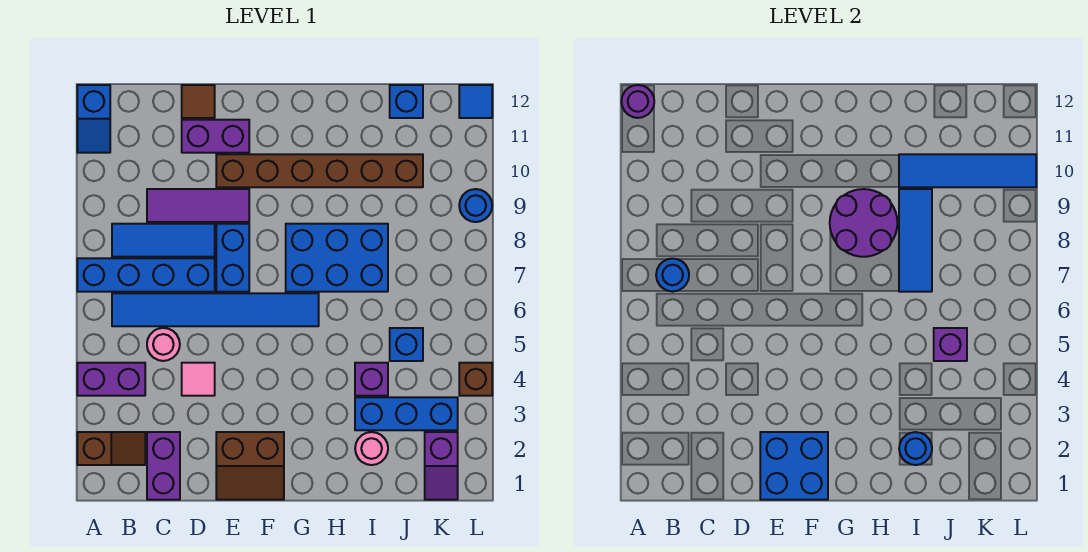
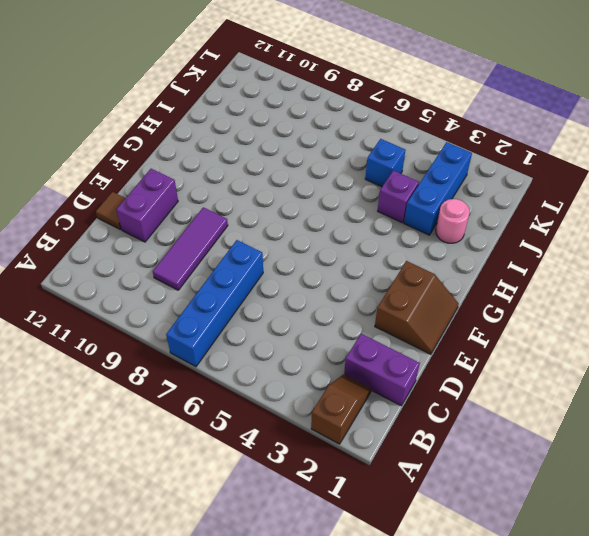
none -> purple 1x2 brick [77,363,145,396]
none -> blue 1x2 slope [77,85,110,153]
none -> blue 1x6 tile [112,293,319,326]
none -> blue 1x3 tile [112,224,215,257]

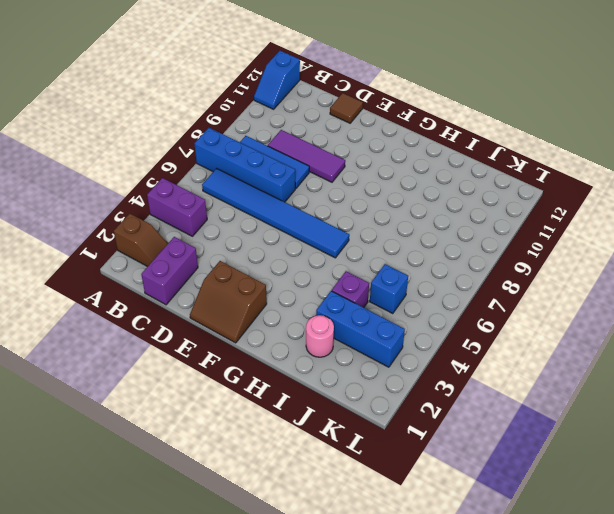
none -> pink 1x1 round brick [147,328,180,361]
none -> pink 1x1 tile [182,363,215,396]
none -> purple 1x2 brick [182,120,249,153]
none -> blue 1x2 brick [216,224,249,292]

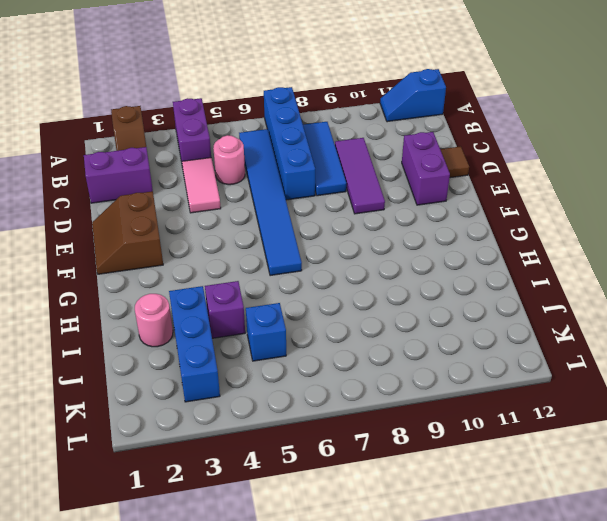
pink 1x2 tile [182,158,221,213] -> pink 1x1 tile [182,363,215,396]
none -> blue 1x2 brick [216,224,249,292]
none -> brown 1x6 brick [216,154,423,187]
none -> blue 2x3 brick [286,224,388,292]
none -> blue 1x1 brick [390,85,423,118]

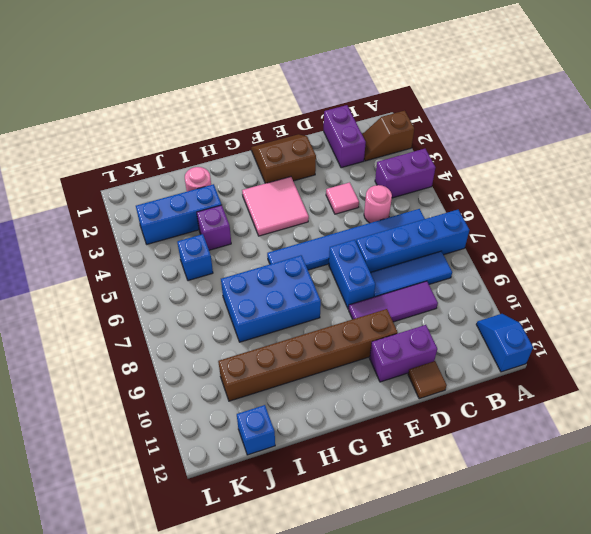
pink 2x2 tile [242,177,309,236] -> none
none -> purple 1x2 slope [425,432,458,500]
none -> brown 1x1 brick [459,363,492,396]
none -> blue 1x1 round brick [459,189,492,222]
none -> blue 1x1 tile [459,85,492,118]

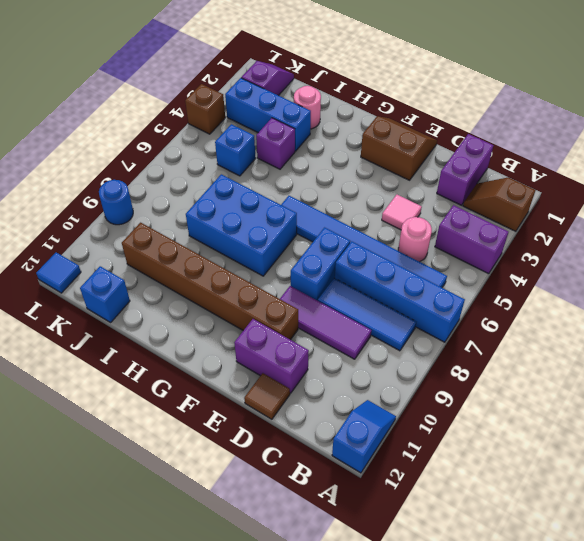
none -> purple 1x1 round brick [621,85,654,118]
none -> blue 1x1 round brick [656,259,689,292]
none -> blue 2x2 brick [760,432,828,500]
none -> purple 2x2 round brick [830,189,897,257]

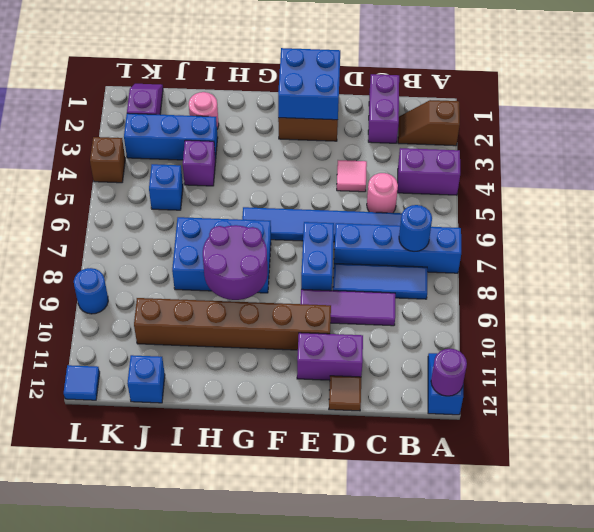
none -> blue 1x1 round brick [899,432,932,465]
none -> blue 1x3 tile [899,189,932,292]
none -> blue 1x4 tile [899,154,1036,187]
none -> purple 1x1 brick [934,328,967,361]

